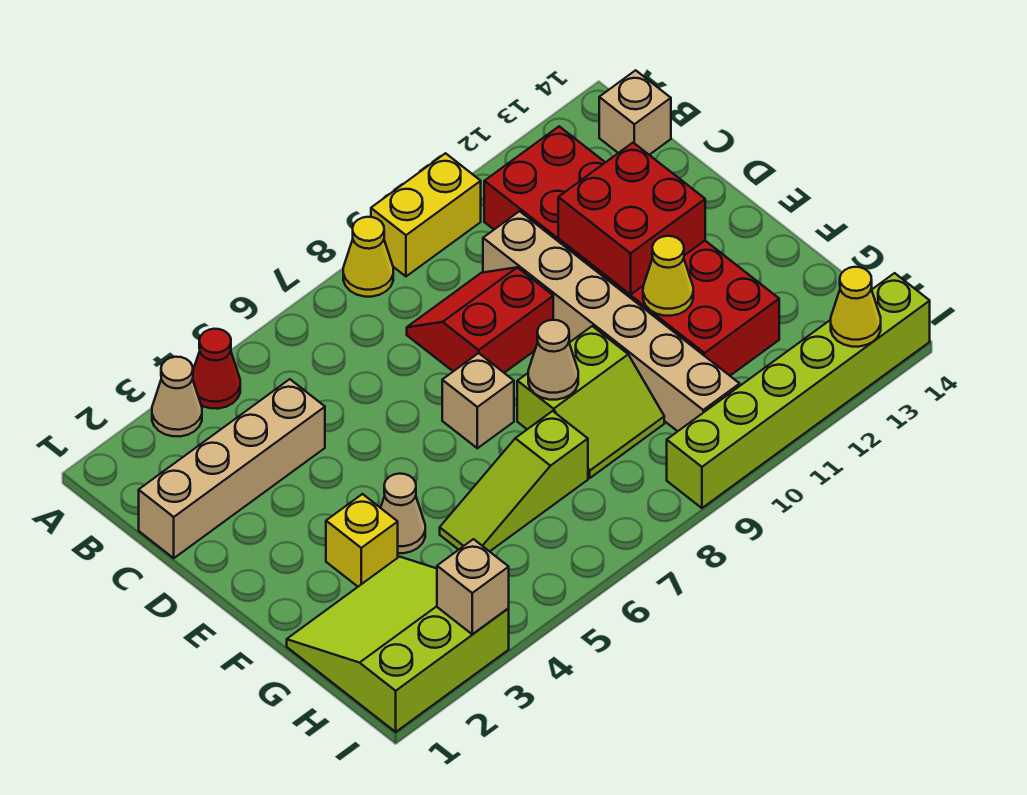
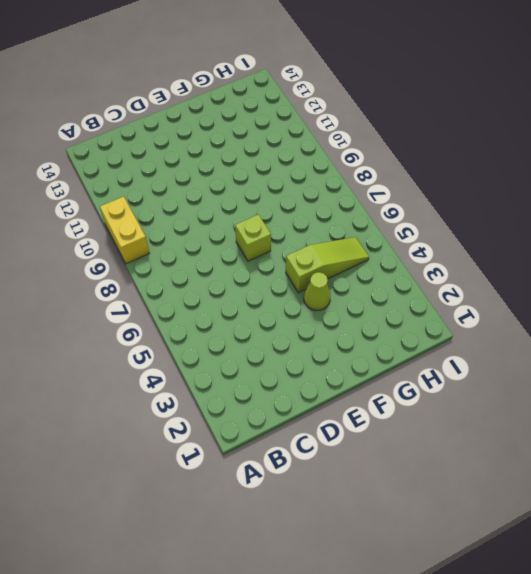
lime 1x1 brick [235,214,271,261] -> tan 1x1 brick [442,353,514,448]
lime 1x1 cone [304,272,330,311] -> tan 1x1 cone [381,474,425,553]
lime 1x3 slope [286,237,369,293] -> lime 1x3 slope turned to [440,411,588,552]
none -> tan 1x1 cone [152,357,202,437]
none -> red 1x1 cone [193,329,240,409]
none -> yellow 1x1 cone [343,217,393,297]

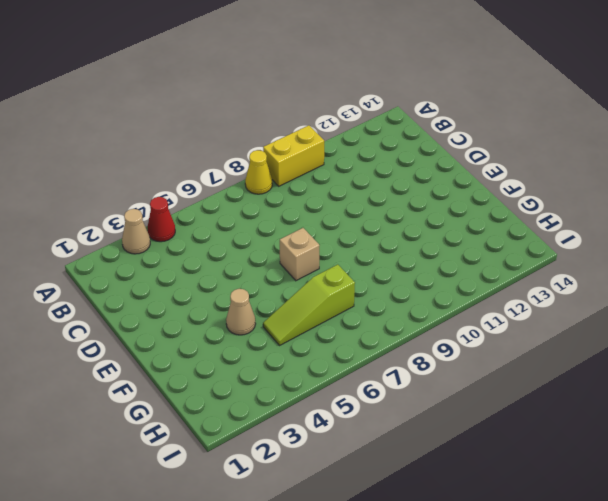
none -> red 2x6 brick [484,126,779,376]
none -> tan 1x1 brick [599,70,671,155]
none -> tan 1x4 brick [139,379,325,558]

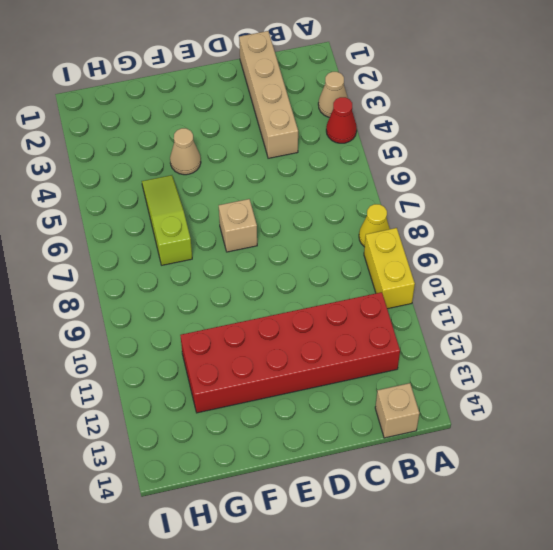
none -> red 2x2 slope [407,267,553,373]
none -> tan 1x6 brick [483,211,740,431]
none -> yellow 1x1 brick [326,494,398,587]

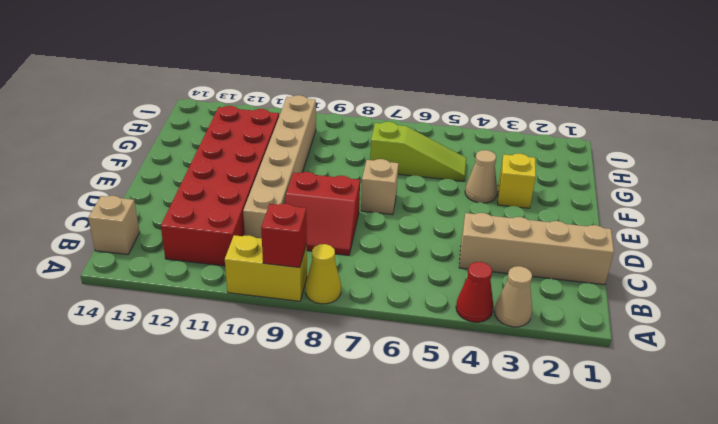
red 1x1 brick [261,204,307,268] -> none
none -> lime 2x2 slope [517,326,664,478]
none -> lime 3x3 slope [287,557,509,732]
none -> lime 1x6 brick [667,273,930,508]

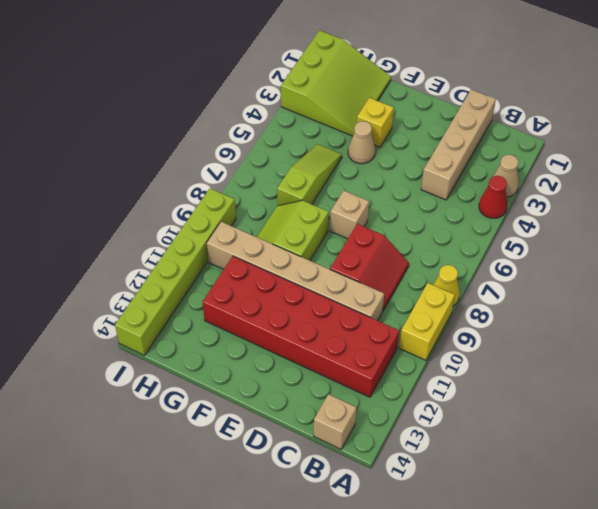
none -> red 2x2 brick [558,143,705,295]
none -> tan 1x1 cone [528,320,578,400]
none -> yellow 1x1 cone [643,236,693,316]

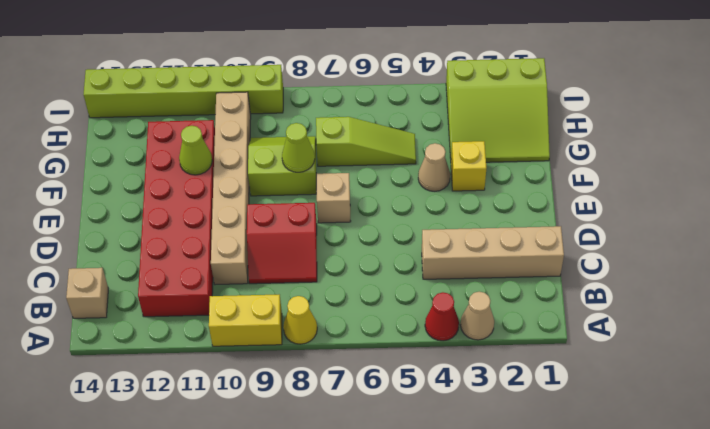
lime 1x1 cone [282,123,315,172] -> tan 1x1 cone [528,320,578,400]
lime 1x1 cone [179,126,212,175] -> yellow 1x1 cone [643,236,693,316]
none -> red 2x2 brick [558,143,705,295]
none -> tan 1x1 brick [437,539,509,634]
none -> yellow 1x1 cone [831,267,881,347]

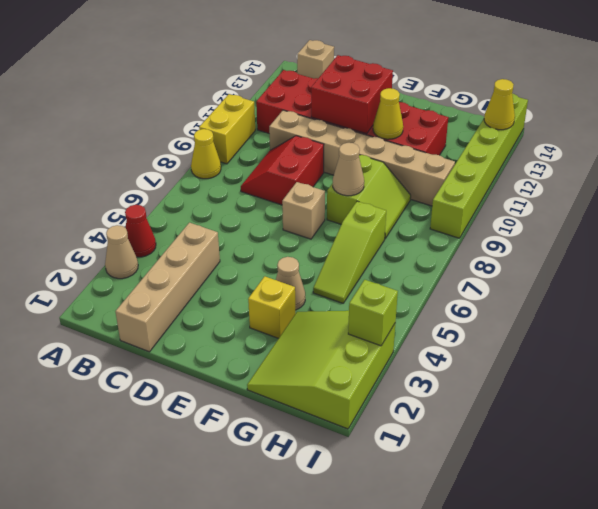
lime 1x1 brick [348,280,398,346] -> tan 1x1 brick [437,539,509,634]

